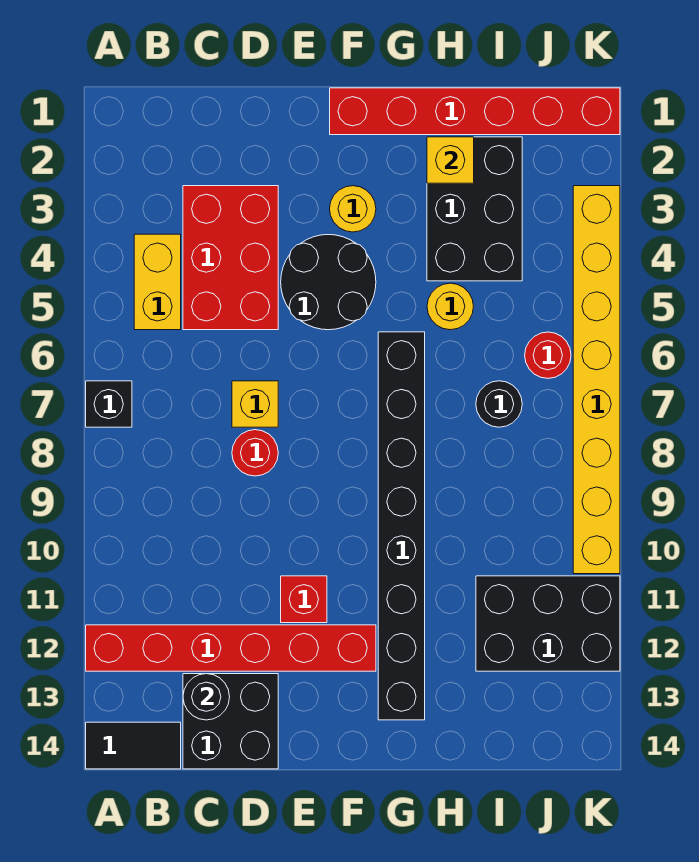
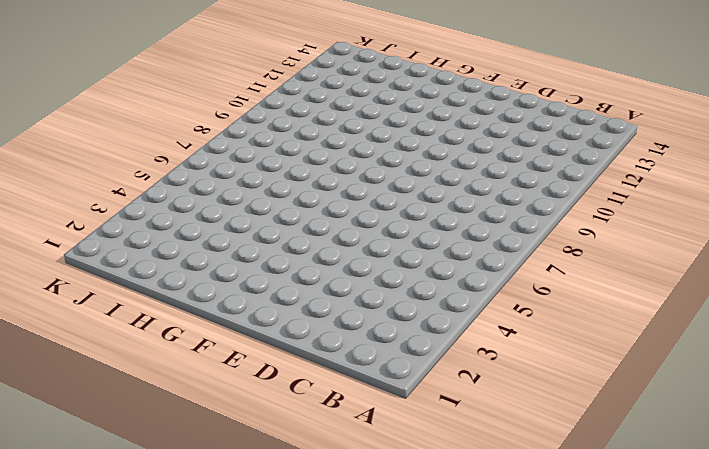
none -> black 1x1 brick [86,381,132,427]
none -> red 1x6 brick [86,625,376,671]
none -> black 1x2 tile [86,722,181,769]

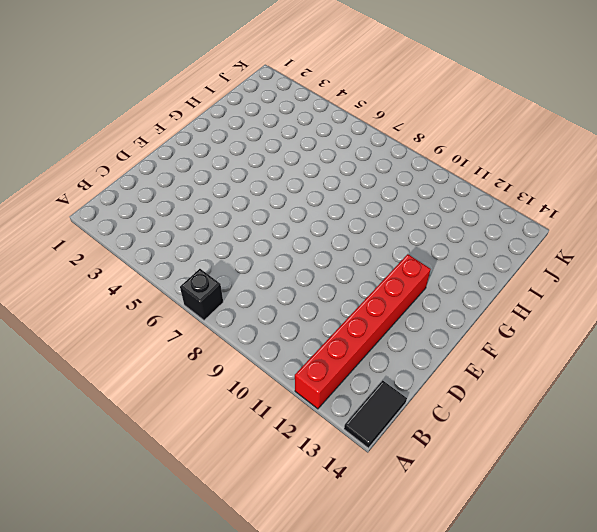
none -> yellow 1x2 brick [134,234,181,330]
none -> red 2x3 brick [183,186,278,330]
none -> black 2x2 brick [183,674,278,769]

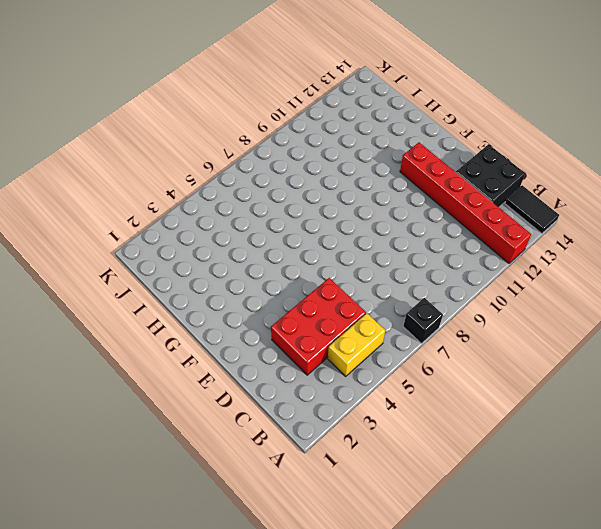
none -> yellow 1x1 brick [232,381,278,427]
none -> red 1x1 round brick [232,430,278,476]
none -> black 2x2 round brick [281,235,376,330]

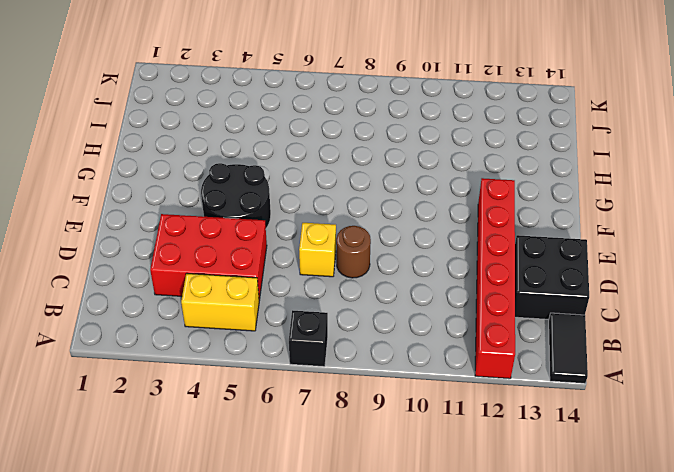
brown 1x1 round brick [336,226,371,278] -> red 1x1 round brick [232,430,278,476]
none -> red 1x1 brick [281,576,327,623]
none -> red 1x6 brick [330,88,620,135]
none -> yellow 1x1 round brick [330,186,376,232]

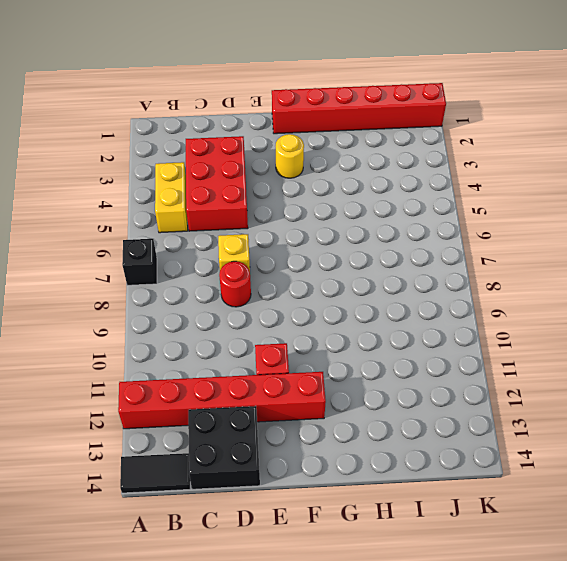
none -> black 2x2 round brick [281,235,376,330]
none -> black 1x8 brick [378,332,425,720]
none -> black 2x3 brick [427,137,522,281]

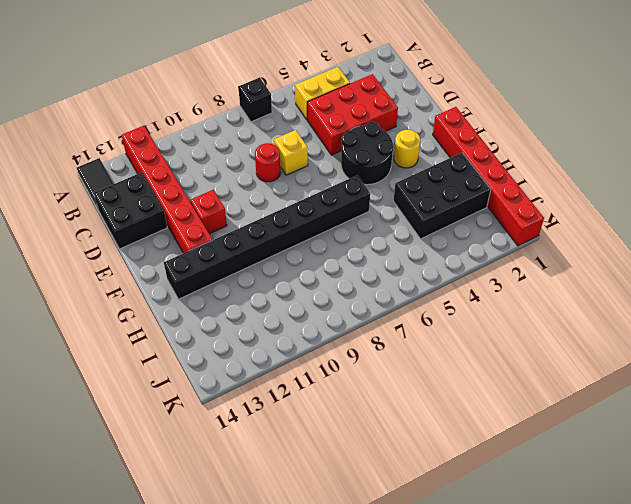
none -> yellow 1x1 round brick [427,283,473,330]
none -> black 1x1 round brick [476,381,522,427]
none -> black 2x3 brick [476,576,620,671]

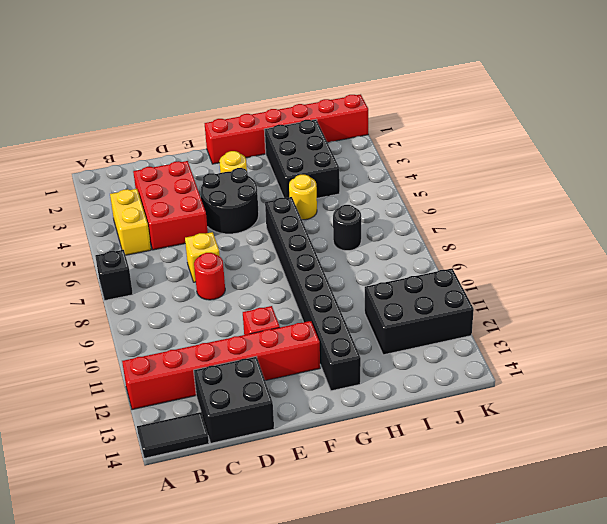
none -> red 1x1 round brick [525,332,571,378]
none -> yellow 1x8 brick [573,186,620,574]
none -> black 1x1 round brick [183,674,230,720]

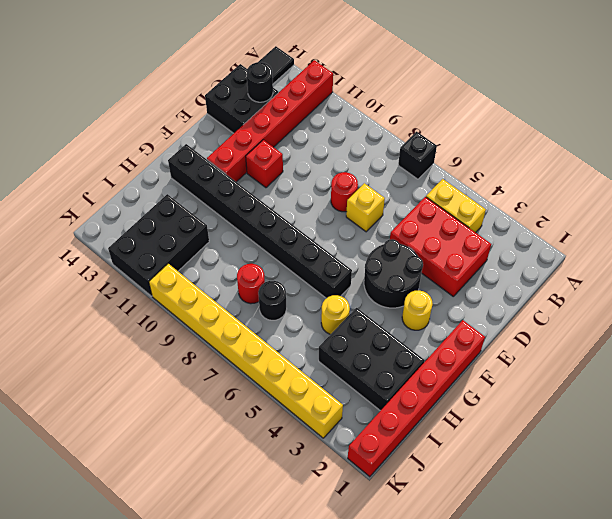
red 1x1 round brick [237,264,265,304] -> red 1x1 round brick moved to [525,332,571,378]
none -> yellow 1x1 brick [427,137,474,183]

